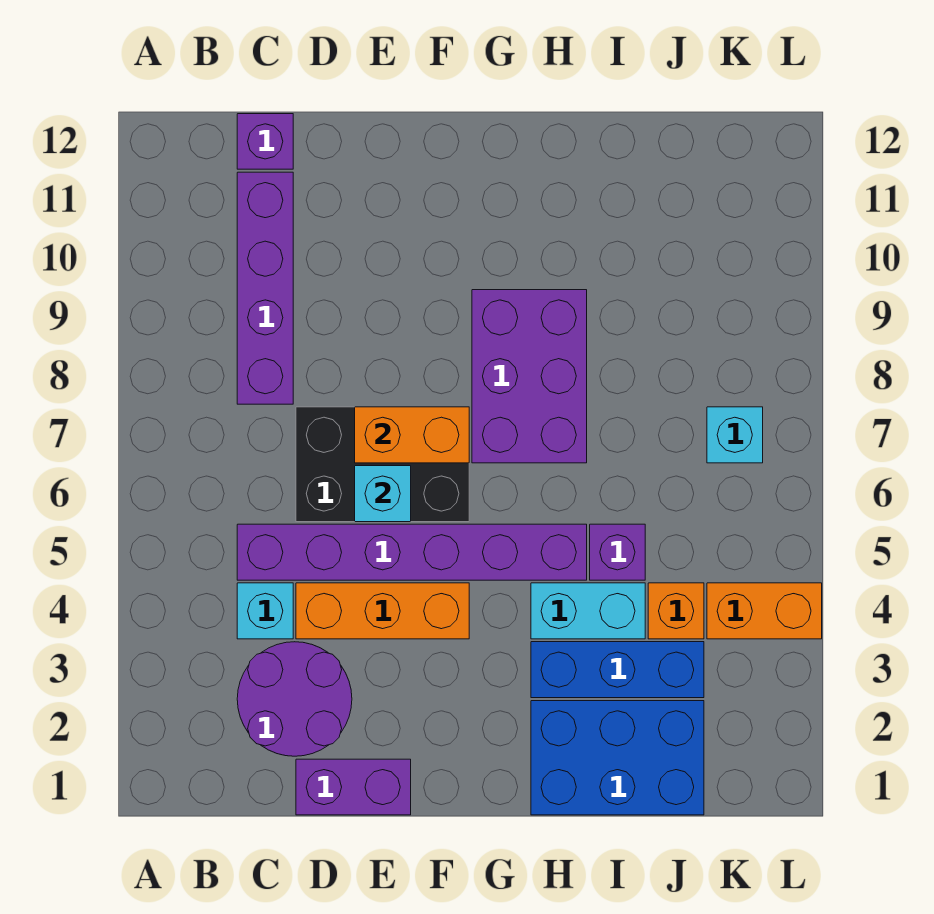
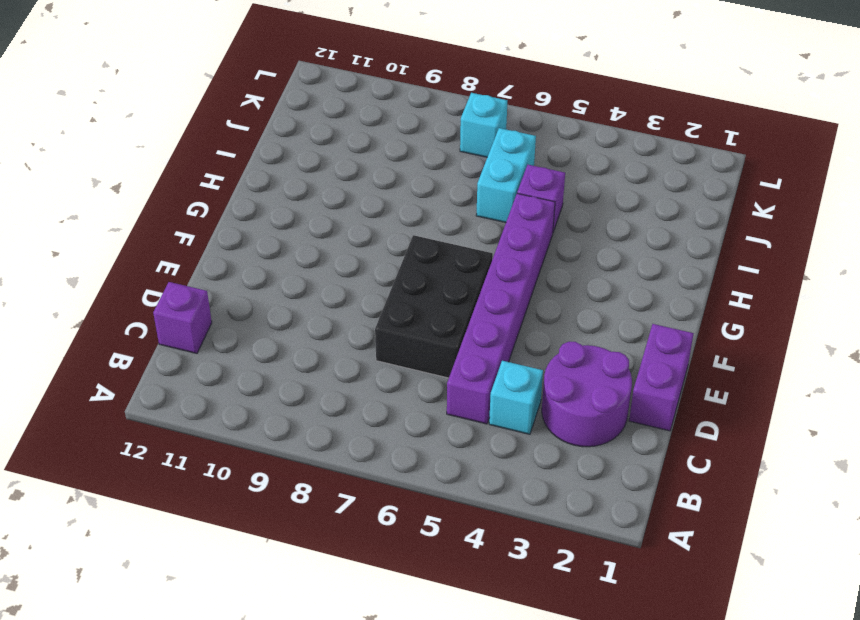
cyan 1x2 brick [476,128,536,223] -> cyan 1x2 brick moved to [531,583,645,639]
none -> purple 1x4 brick [237,172,293,404]
none -> orange 1x3 brick [296,583,469,639]
none -> purple 2x3 brick [472,290,587,463]

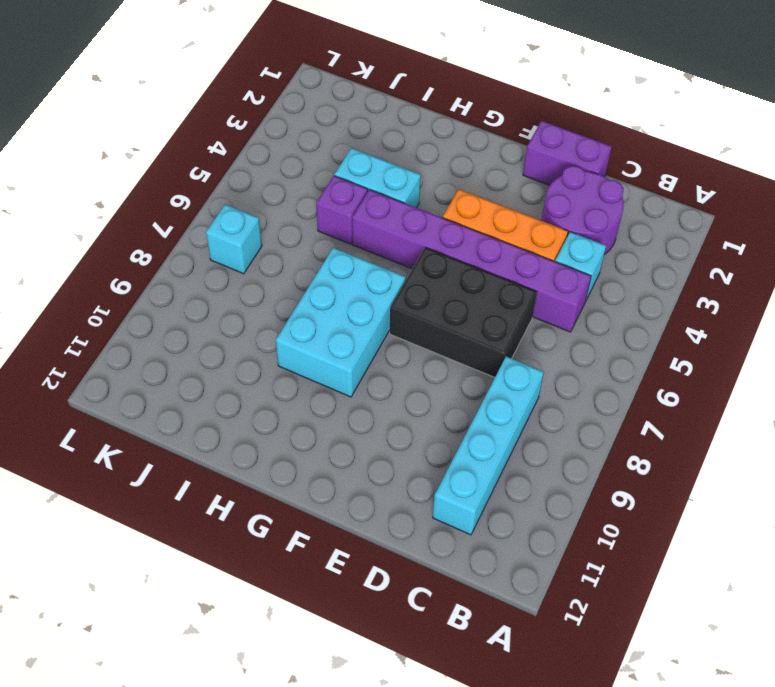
cyan 1x4 brick [433,357,544,535] -> purple 1x4 brick [237,172,293,404]
cyan 2x3 brick [276,248,406,397] -> purple 2x3 brick [472,290,587,463]
none -> purple 1x1 brick [237,114,293,169]
none -> blue 2x3 brick [531,701,704,815]
none -> blue 1x3 brick [531,642,704,698]

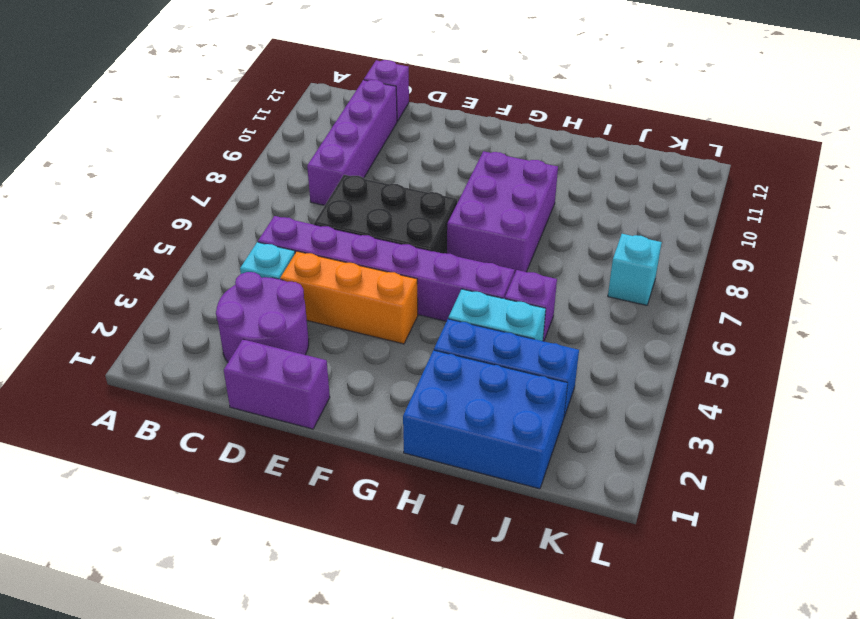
none -> orange 1x1 brick [648,583,704,639]
none -> orange 1x2 brick [707,583,822,639]
none -> cyan 1x1 brick [355,466,411,522]

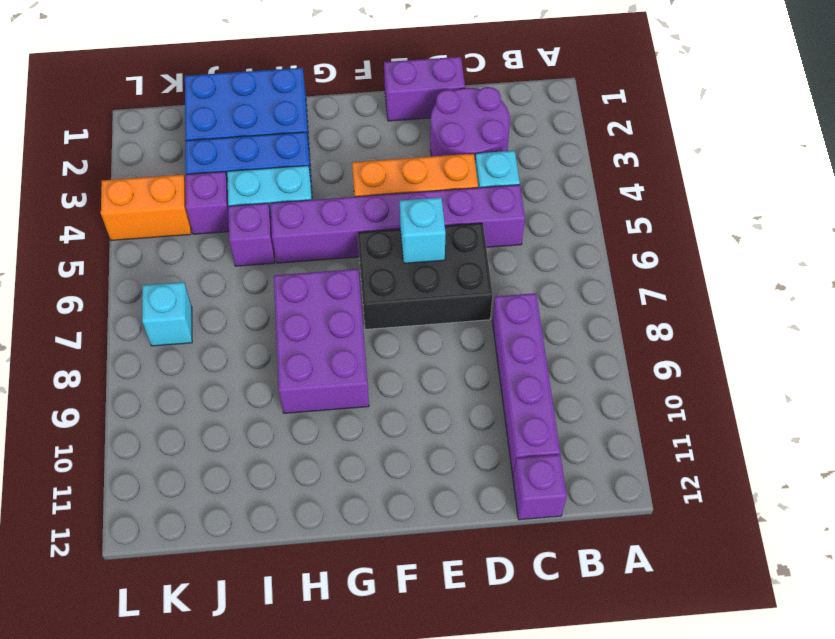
purple 1x1 brick [186,172,229,234] -> orange 1x1 brick [648,583,704,639]
none -> orange 1x2 brick [355,407,469,463]

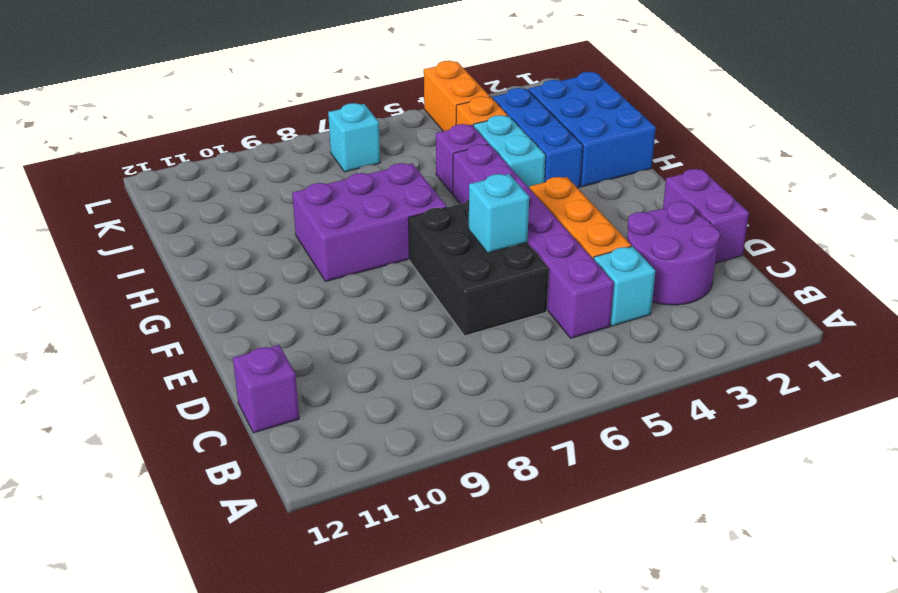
none -> purple 1x4 brick [237,172,293,404]
none -> orange 1x2 brick [355,407,469,463]

